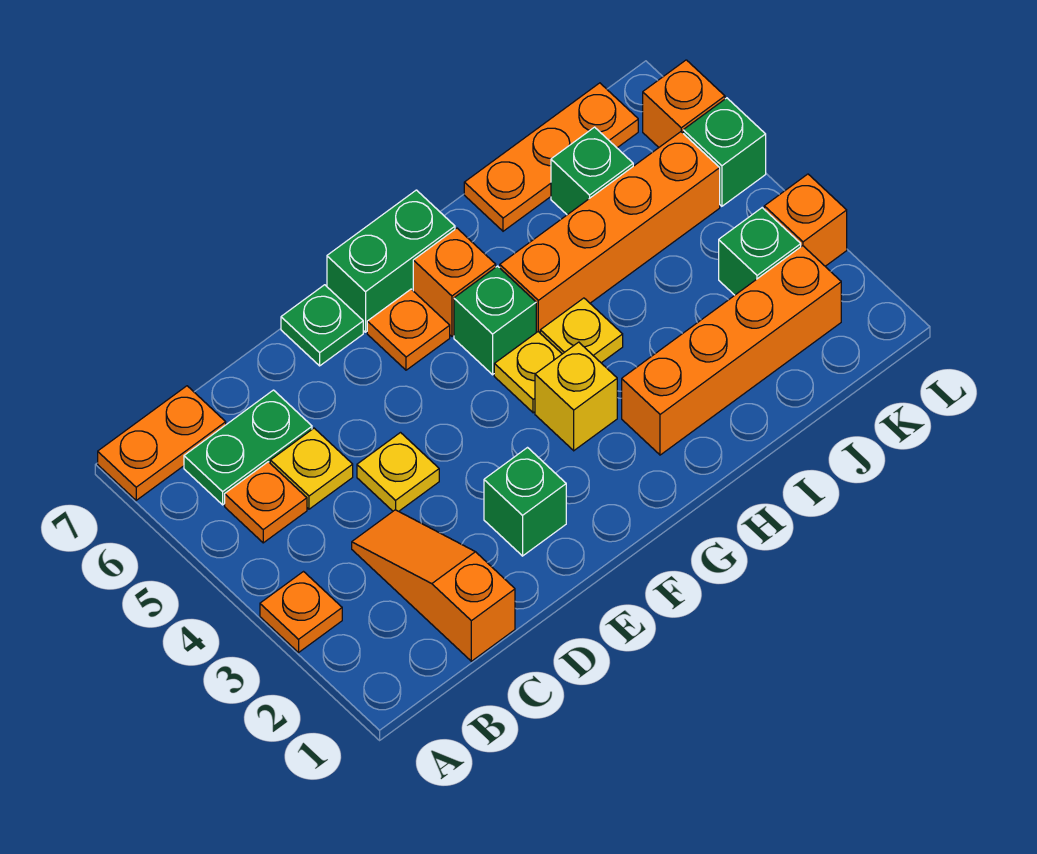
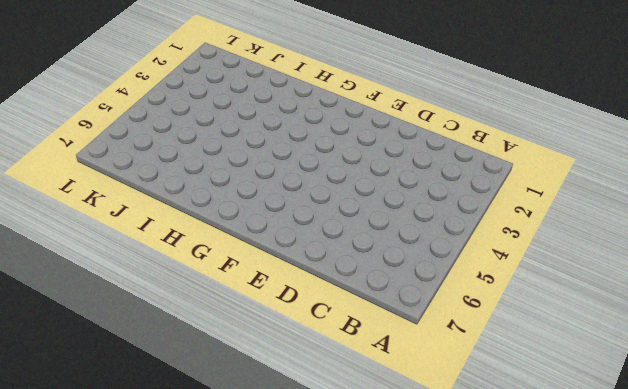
none -> orange 1x1 plate [260,572,342,652]
none -> orange 1x2 plate [98,386,226,500]
none -> orange 1x1 plate [225,462,307,543]

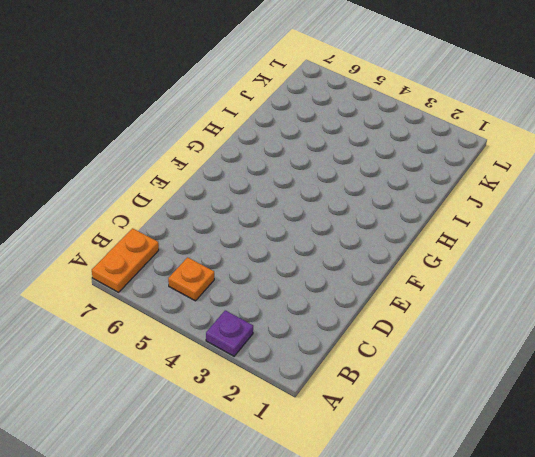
purple 1x1 plate [206,310,253,356] -> orange 1x1 plate [260,572,342,652]
none -> green 1x2 plate [184,390,312,505]
none -> orange 1x3 slope [352,510,515,661]
none -> yellow 1x1 plate [270,428,353,509]

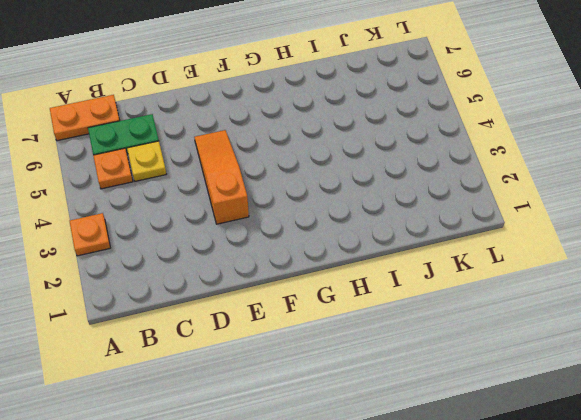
orange 1x3 slope [194,130,249,224] -> orange 1x3 slope moved to [352,510,515,661]
none -> yellow 1x1 plate [357,433,439,511]
none -> green 1x1 brick [484,448,566,556]
none -> green 1x1 plate [281,285,363,366]

